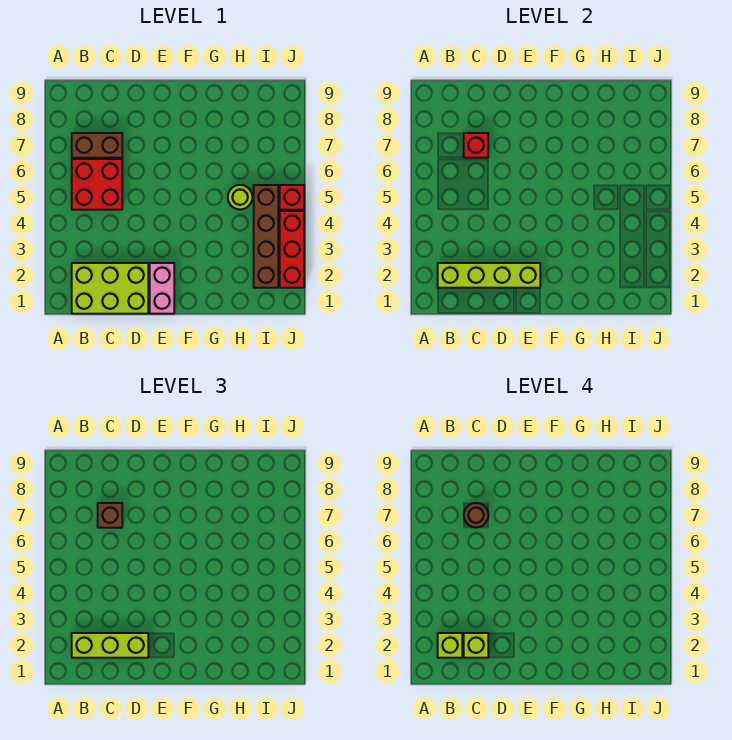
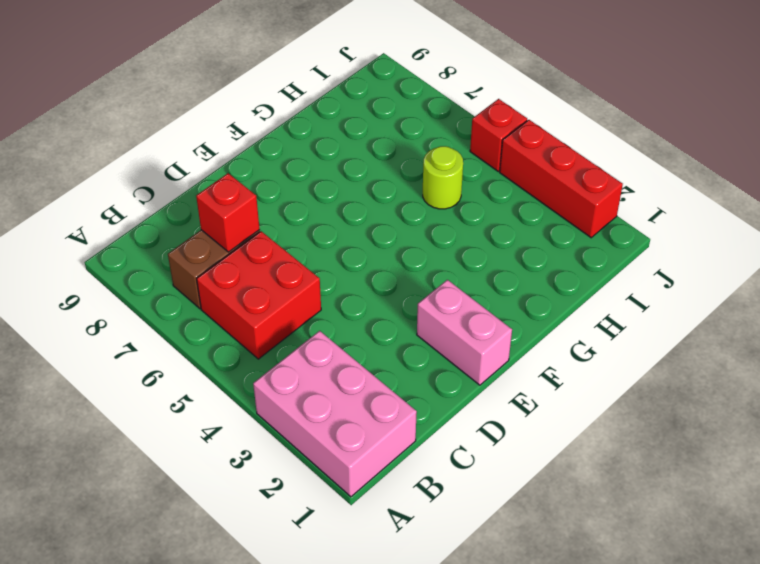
pink 2x3 brick [253,331,417,497] -> lime 2x3 brick [72,263,148,314]
none -> brown 1x4 brick [254,185,278,288]
none -> lime 1x4 brick [438,263,540,288]
none -> lime 1x3 brick [72,633,148,658]

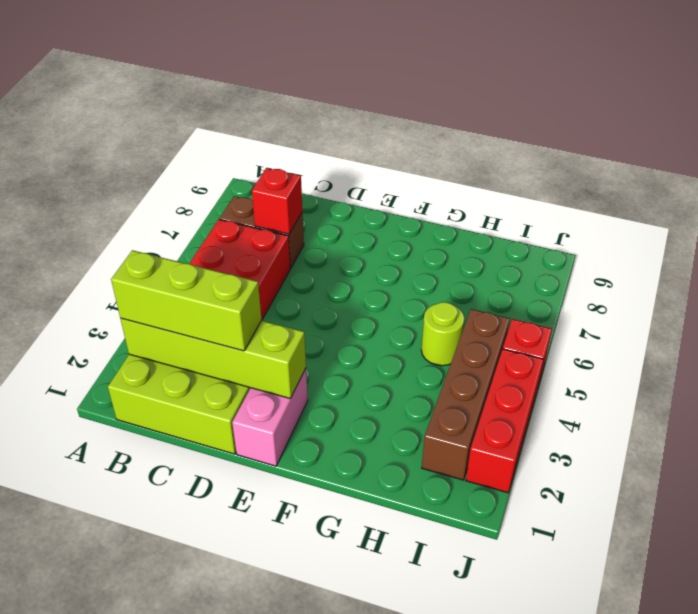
none -> brown 1x1 brick [98,503,122,528]
none -> lime 1x1 brick [438,633,462,658]
none -> lime 1x1 brick [464,633,488,658]

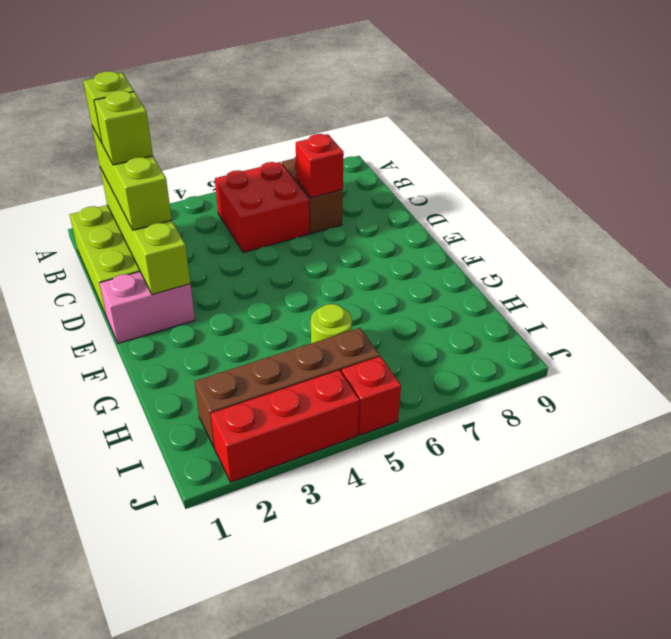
none -> brown 1x1 brick [98,503,122,528]
none -> brown 1x1 round brick [464,503,488,528]

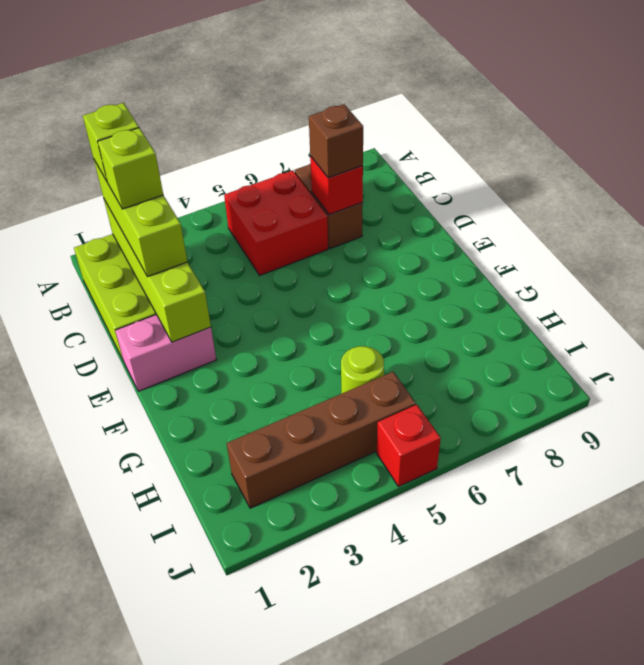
none -> red 1x3 brick [280,211,304,288]
none -> brown 1x1 round brick [464,503,488,528]

